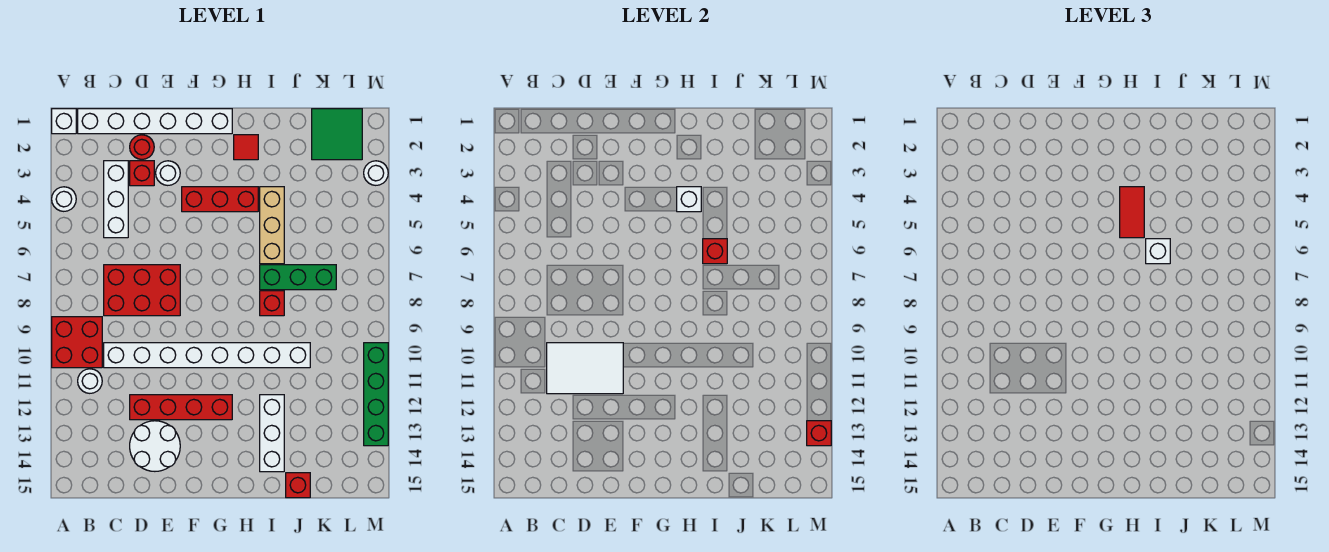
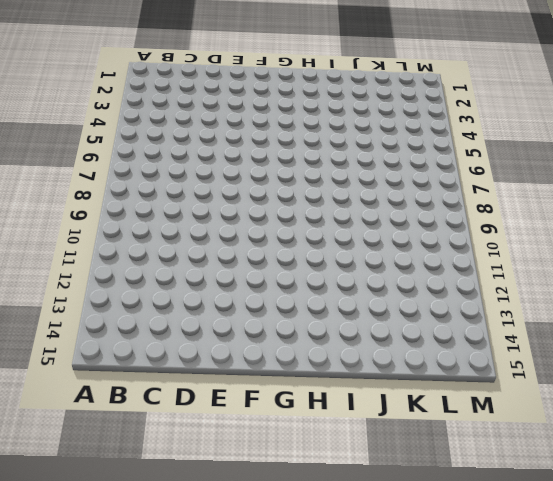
none -> white 1x1 brick [52,109,76,134]
none -> white 1x1 round brick [52,187,76,211]
none -> red 2x2 brick [52,317,102,368]

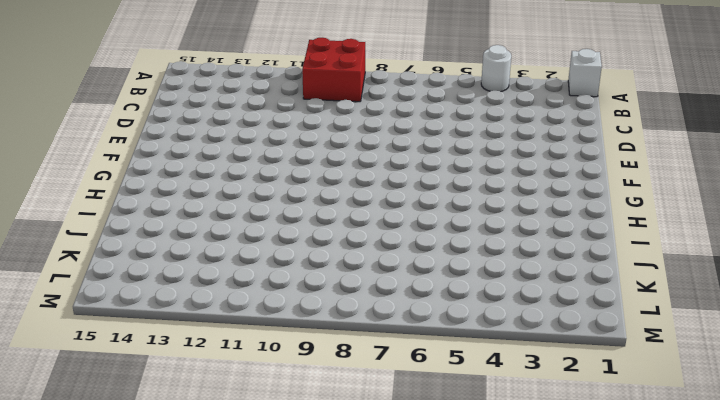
none -> white 1x6 brick [78,109,232,134]
none -> white 1x1 round brick [78,369,102,393]
none -> white 1x3 brick [104,161,128,238]

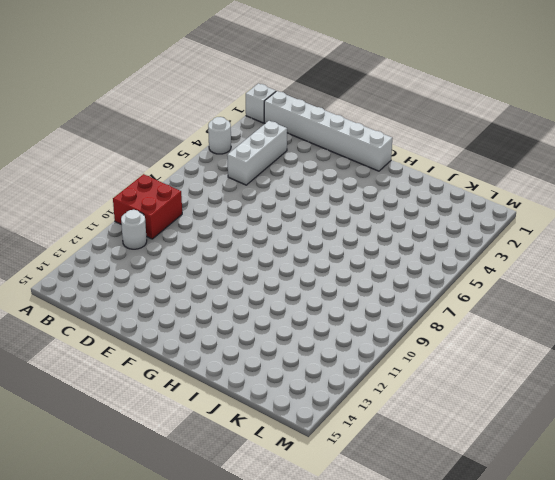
none -> red 2x3 brick [104,265,180,316]
none -> white 1x8 brick [104,343,310,368]
none -> red 1x1 round brick [130,135,154,159]

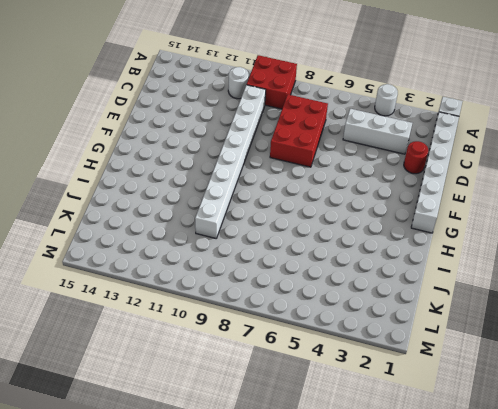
none -> red 1x1 brick [130,161,154,186]
none -> red 1x4 brick [130,395,232,420]
none -> white 2x2 round brick [130,421,180,471]

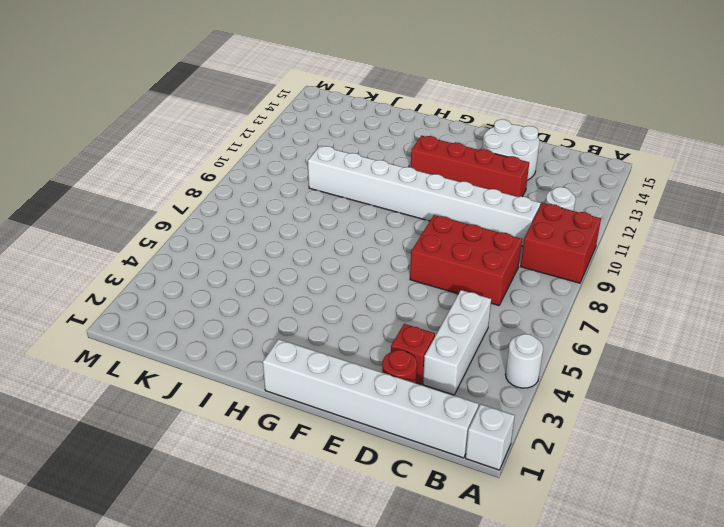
none -> white 1x1 round brick [156,161,180,185]
none -> red 1x3 brick [182,187,258,212]
none -> red 1x1 tile [234,135,258,160]

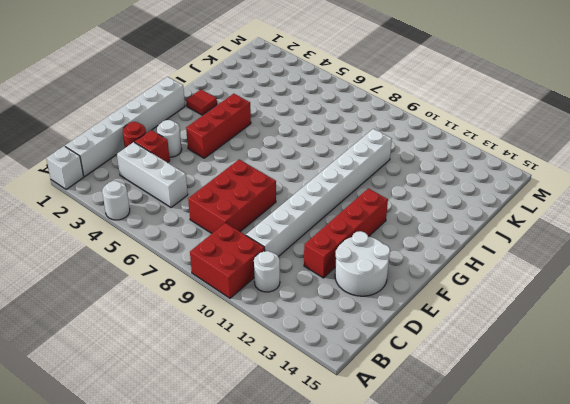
none -> tan 1x3 brick [260,187,284,264]
none -> green 1x3 brick [260,265,336,290]
none -> red 1x1 brick [260,291,284,316]

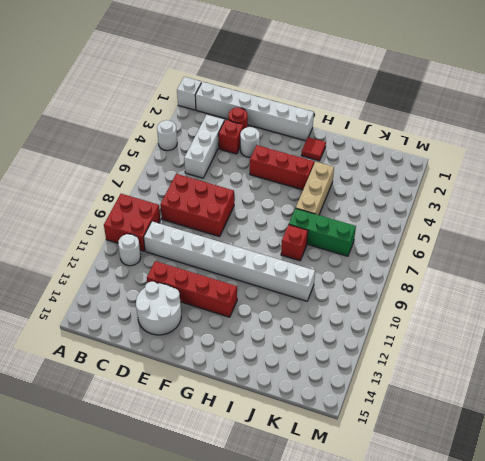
none -> white 1x3 brick [260,395,284,472]
none -> red 1x1 brick [286,473,310,498]
none -> green 2x2 tile [312,109,362,160]

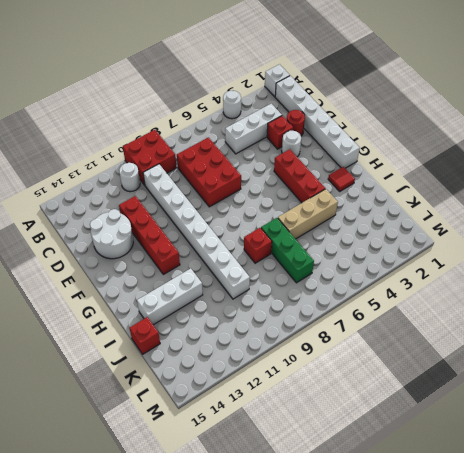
none -> green 2x2 tile [312,109,362,160]
none -> white 1x1 round brick [364,161,388,185]
none -> green 1x4 brick [364,343,388,446]

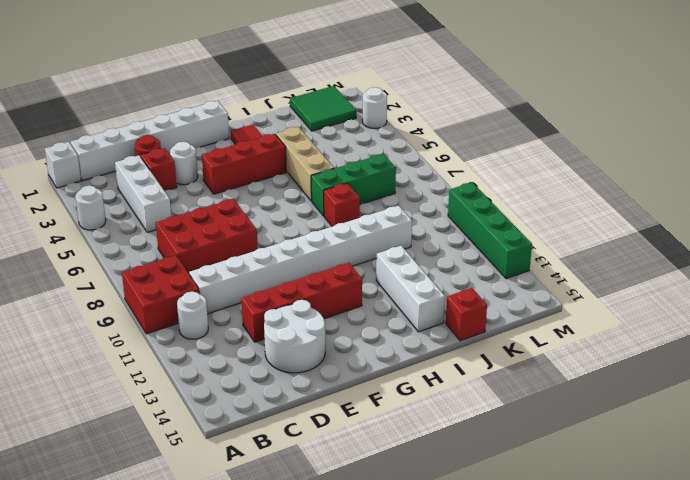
none -> white 2x3 tile [547,343,623,394]
none -> white 1x1 brick [677,187,701,212]
none -> red 1x1 brick [703,239,727,264]

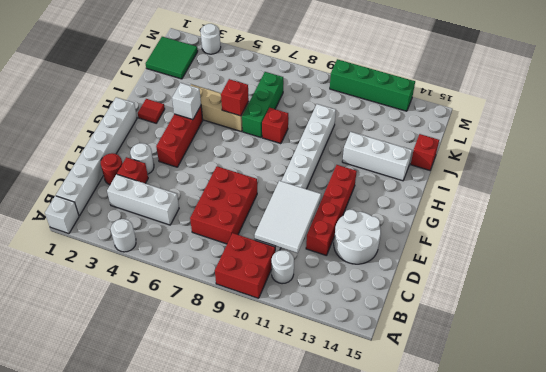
none -> red 1x1 brick [807,421,831,446]
none -> red 1x2 tile [1120,187,1144,238]
none -> white 1x1 brick [1146,239,1170,264]

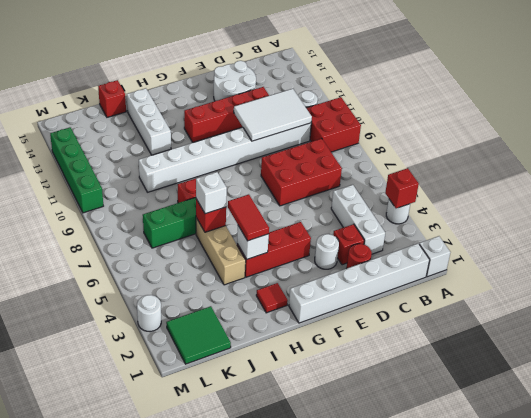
red 1x1 brick [385,168,419,208] -> red 1x1 brick moved to [807,421,831,446]

